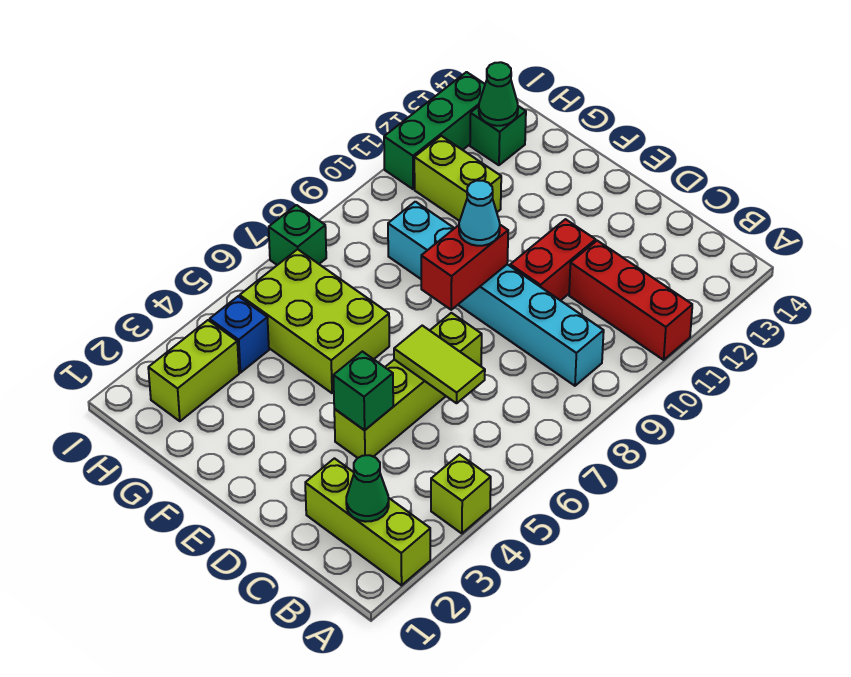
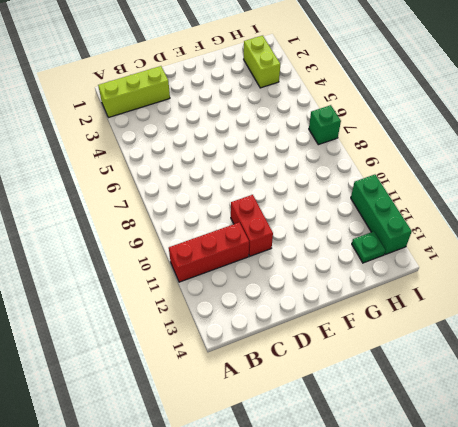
green 1x1 plate [352,231,385,263] -> green 1x1 brick [470,106,526,165]
none -> lime 1x1 brick [431,455,491,533]
none -> cyan 1x6 brick [388,202,604,386]
none -> lime 1x4 brick [334,313,482,458]

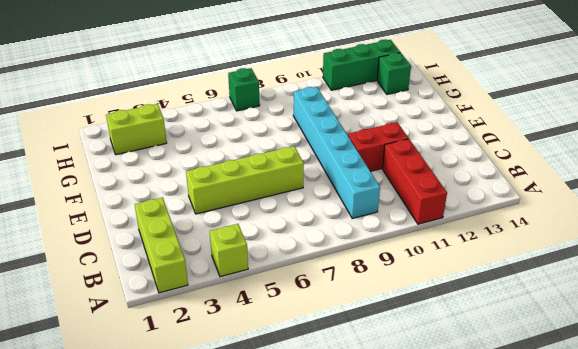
none -> lime 2x3 brick [240,249,389,393]
none -> lime 1x2 brick [414,136,501,221]
none -> blue 1x1 brick [210,296,269,373]

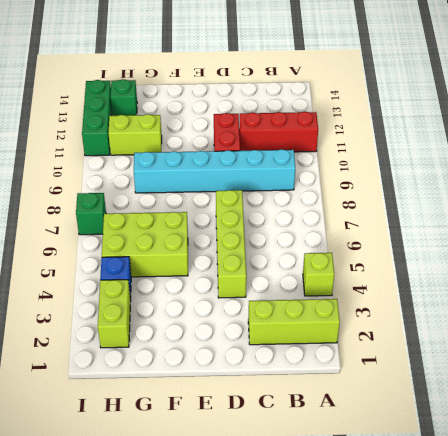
none -> green 1x1 cone [346,455,389,522]
none -> lime 1x2 tile [394,326,485,403]
none -> green 1x1 brick [333,351,393,430]

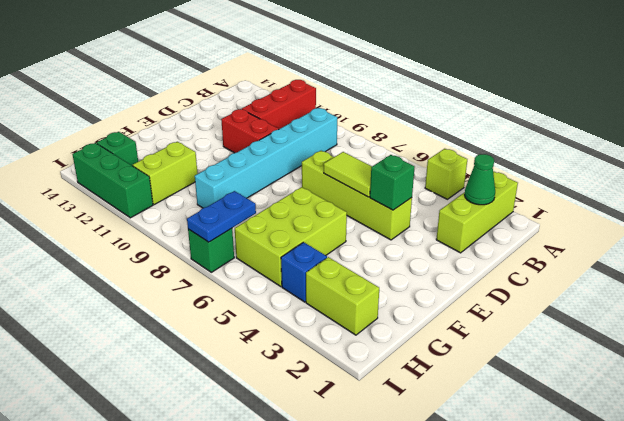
lime 1x2 tile [324,152,372,197] -> lime 1x2 tile turned to [394,326,485,403]
blue 1x2 plate [187,191,256,242] -> none
none -> red 1x2 brick [421,225,508,310]
none -> green 1x1 cone [479,62,518,126]
none -> cyan 1x1 cone [459,181,500,246]

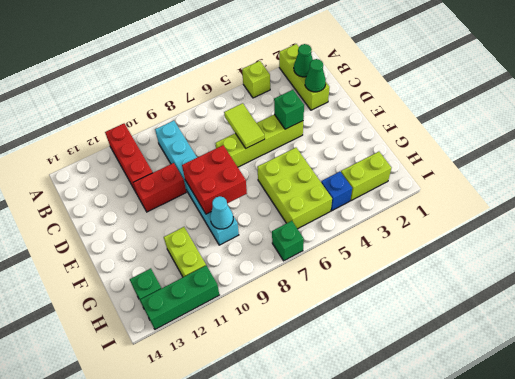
green 1x1 cone [305,59,326,92] -> green 1x1 cone moved to [479,62,518,126]
red 2x2 brick [182,145,247,214] -> red 1x2 brick [421,225,508,310]
cyan 1x1 cone [210,196,233,229] -> cyan 1x1 cone moved to [459,181,500,246]

